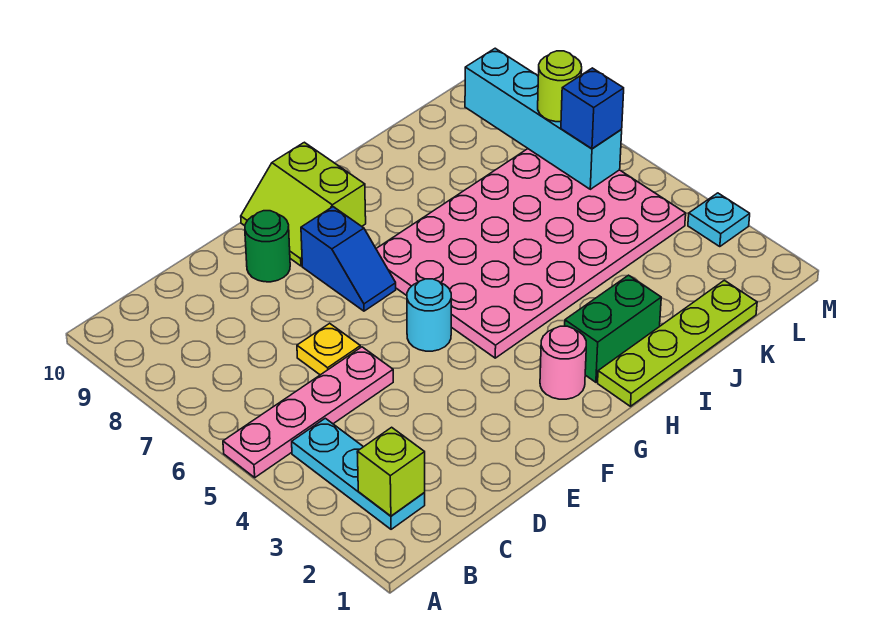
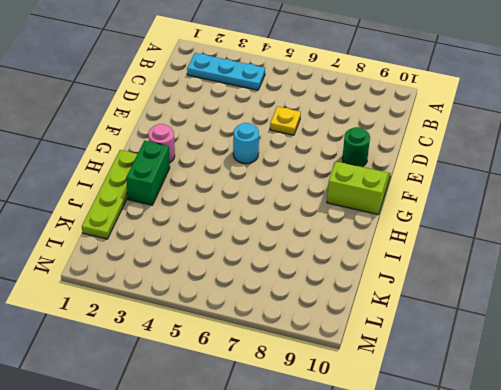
none -> pink 1x4 plate [223,347,393,477]
none -> blue 1x2 slope [301,207,396,311]
none -> pink 4x6 plate [376,149,686,358]

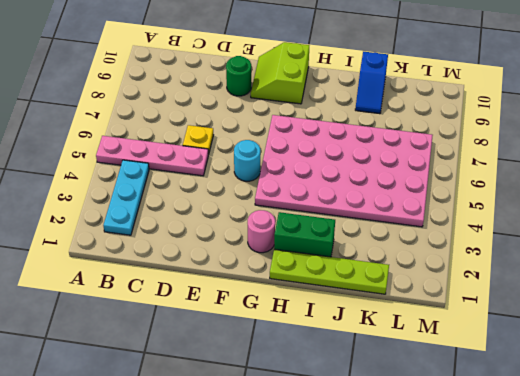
blue 1x2 slope [355,52,388,114] -> blue 1x2 slope moved to [301,207,396,311]
none -> cyan 1x1 plate [688,193,750,247]
none -> lime 1x1 brick [357,427,425,516]
none -> cyan 1x4 brick [465,48,622,189]

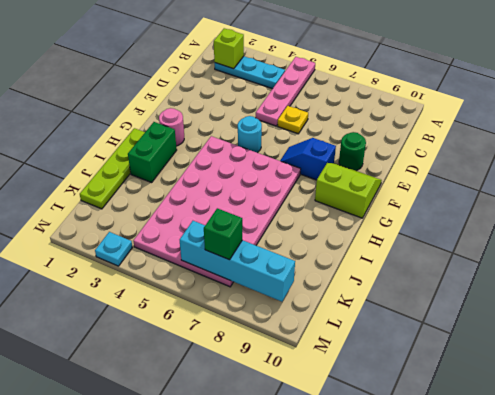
green 1x1 brick [204,208,242,260] -> lime 1x1 round brick [538,51,582,122]
none -> blue 1x1 brick [561,68,624,149]

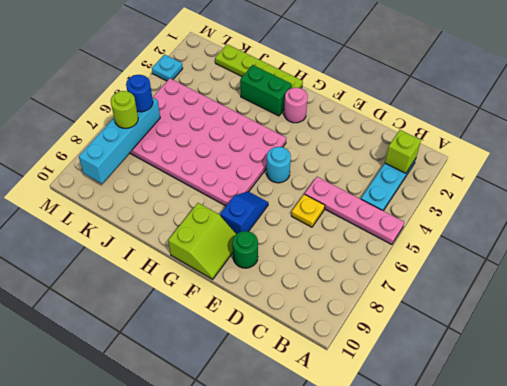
blue 1x1 round brick [126,75,153,112] -> blue 1x1 brick [561,68,624,149]

